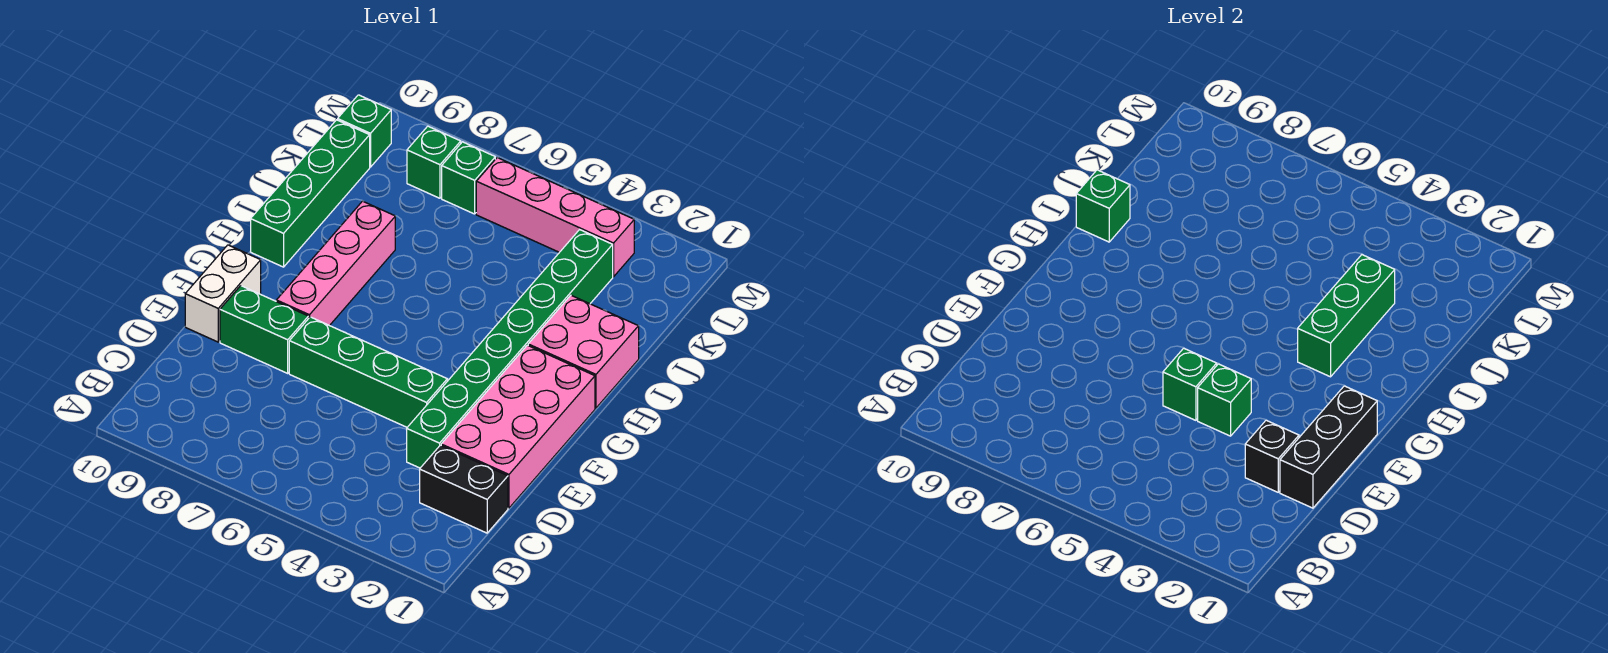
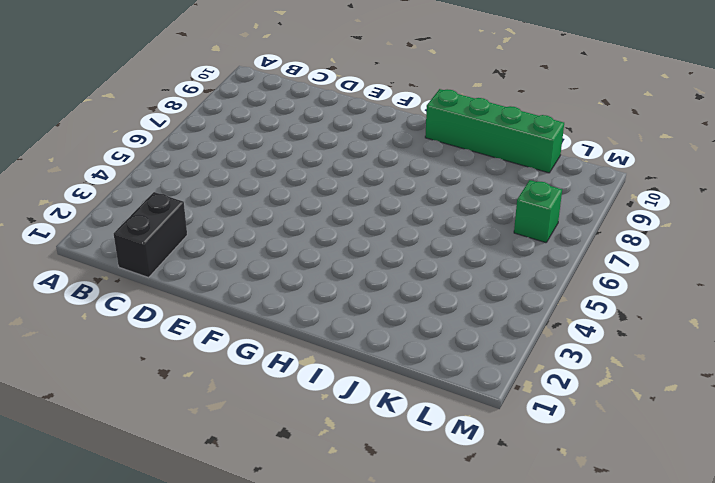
none -> pink 2x4 brick [441,345,595,508]
none -> green 1x8 brick [407,230,613,468]
none -> green 1x4 brick [289,317,447,427]

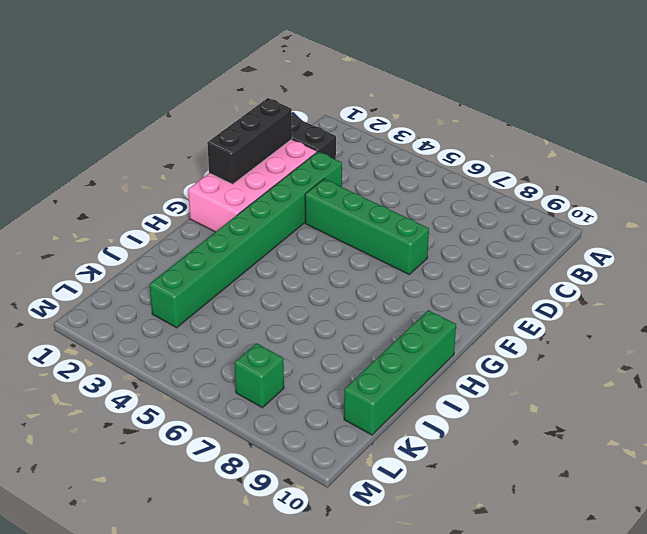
none -> green 1x2 brick [220,286,308,373]
none -> white 1x2 brick [185,245,261,342]
none -> pink 1x4 brick [276,201,395,326]

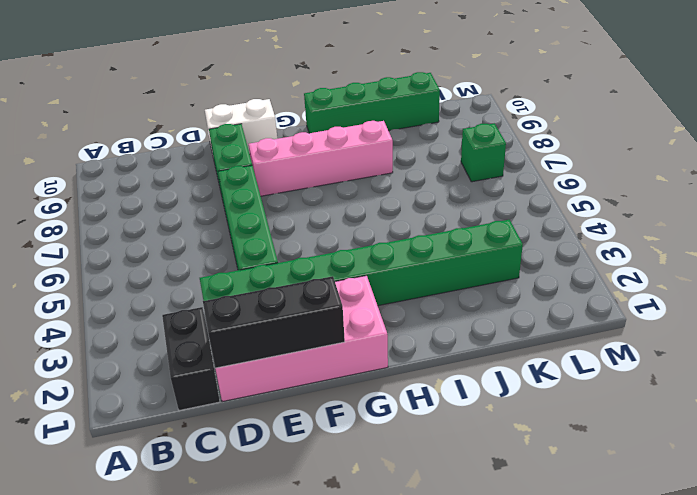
none -> pink 2x2 brick [528,295,639,408]
none -> pink 1x4 brick [476,157,634,277]
none -> green 1x1 brick [407,126,461,198]

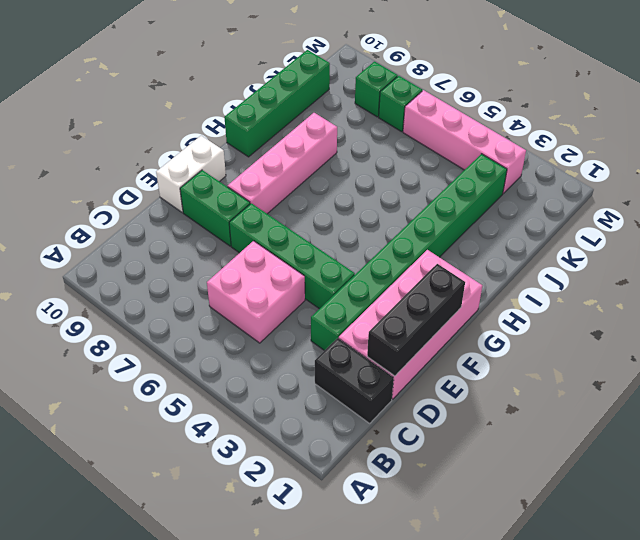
pink 2x2 brick [207,241,305,343] -> pink 2x2 brick moved to [528,295,639,408]
none -> green 1x1 brick [338,95,391,167]
none -> black 1x1 brick [1245,420,1299,492]
none -> green 1x1 brick [1198,364,1251,436]

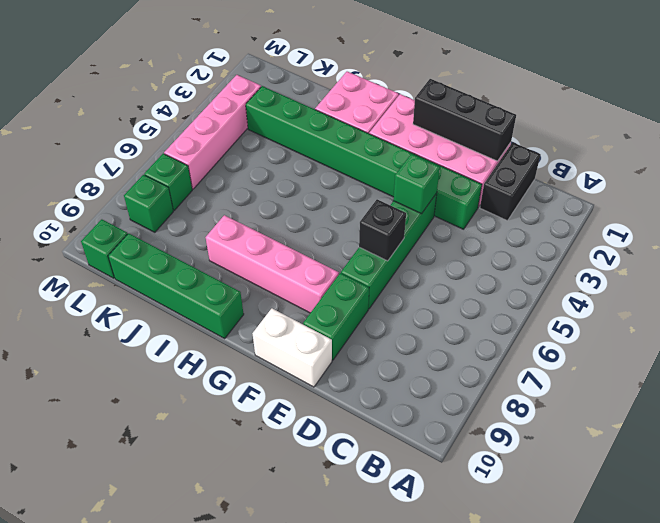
black 1x1 brick [359,199,406,261] -> black 1x1 brick moved to [1245,420,1299,492]
none -> green 1x1 brick [1163,348,1217,420]
none -> green 1x3 brick [1298,255,1395,377]
none -> green 1x1 brick [1076,170,1130,242]

